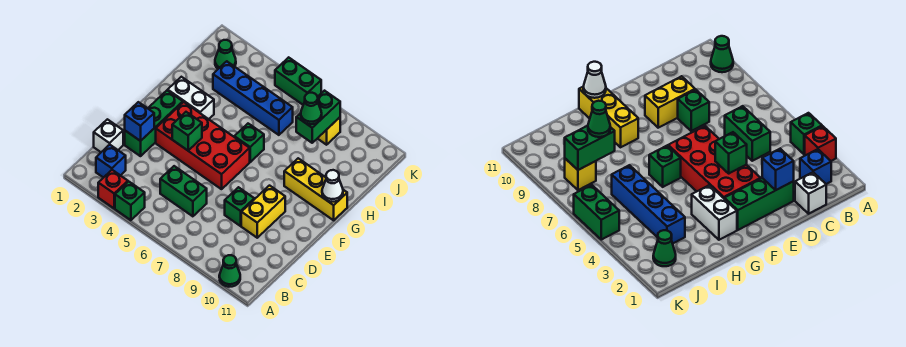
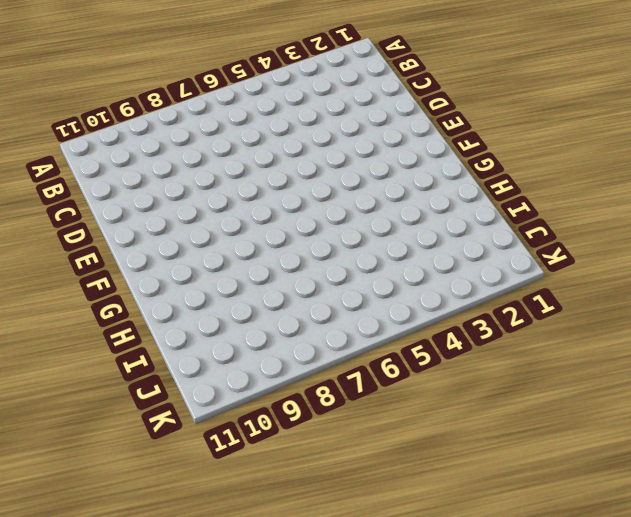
none -> red 1x1 brick [98,170,128,208]
none -> green 1x1 brick [115,181,145,220]
none -> green 1x1 cone [219,255,240,287]

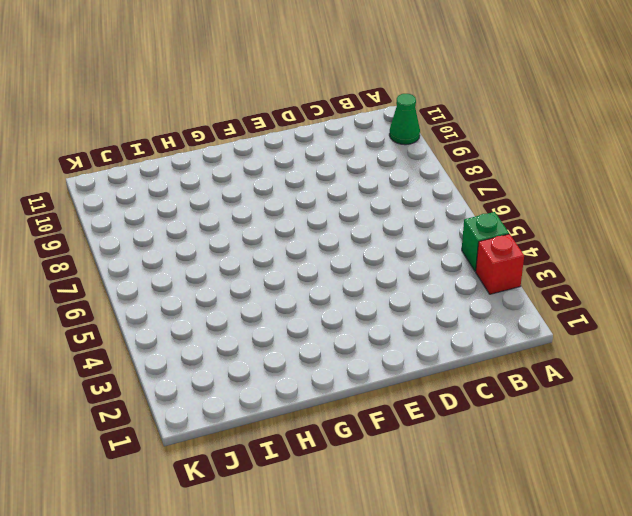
none -> blue 1x1 brick [96,145,126,178]
none -> white 1x1 brick [94,119,123,152]
none -> green 1x2 brick [160,166,207,216]

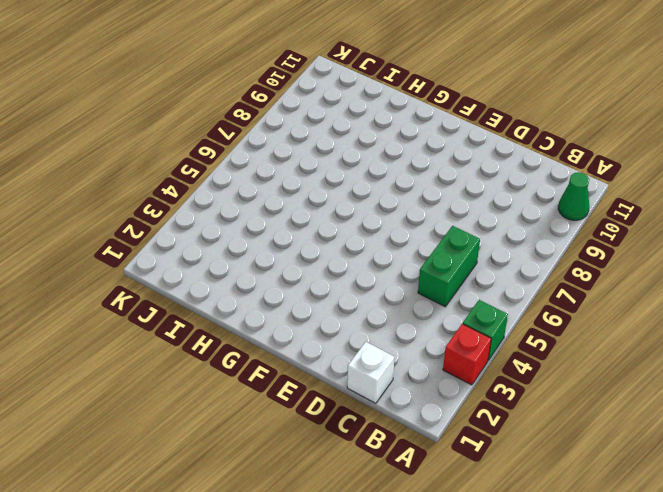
none -> blue 1x1 brick [96,145,126,178]
none -> green 1x3 brick [125,90,183,156]
none -> green 1x1 brick [225,187,254,226]

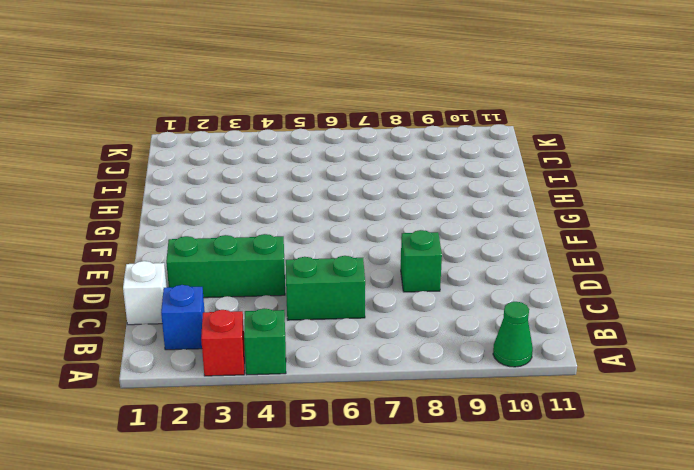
green 1x3 brick [166,234,285,298] -> green 1x3 brick turned to [125,90,183,156]
none -> yellow 1x2 brick [241,186,285,238]
none -> red 2x4 brick [156,102,250,189]
none -> white 1x2 brick [168,77,214,119]

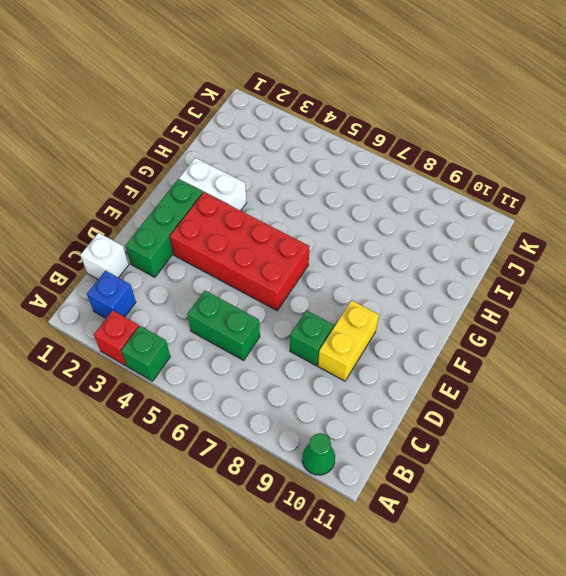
none -> green 1x1 brick [234,124,264,162]
none -> yellow 1x3 brick [284,158,347,220]
none -> blue 1x4 brick [213,61,293,135]

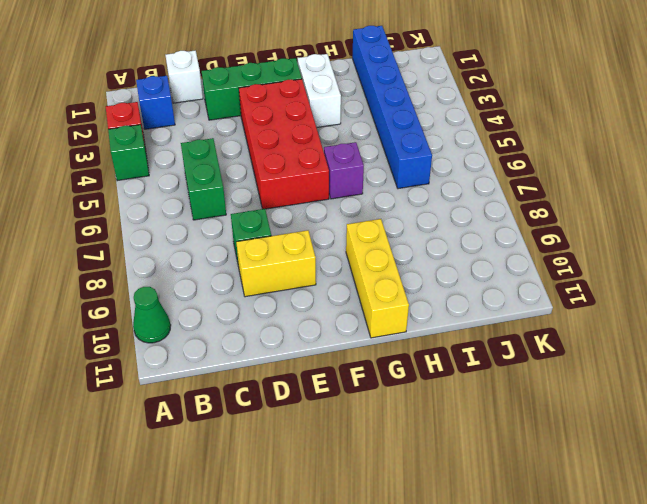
purple 1x1 brick [324,142,364,199] -> green 1x1 brick [234,124,264,162]
blue 1x6 brick [352,26,432,189] -> blue 1x4 brick [213,61,293,135]
none -> green 1x1 cone [215,40,236,69]
none -> yellow 1x1 brick [317,117,340,145]
none -> green 1x2 brick [275,57,321,105]

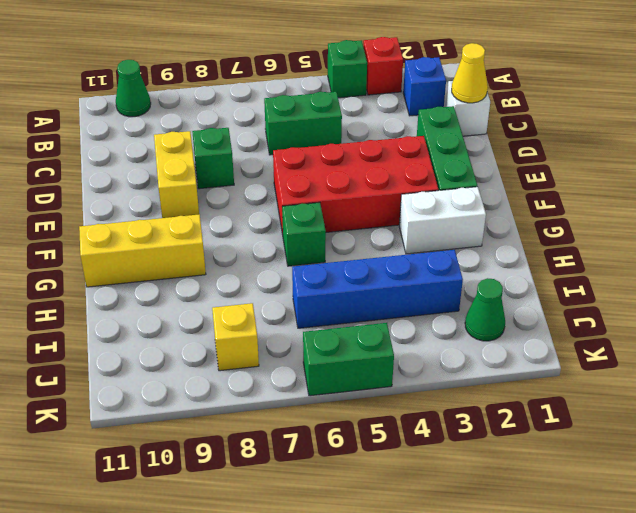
yellow 1x1 cone [452,43,488,103] -> none
none -> blue 1x1 brick [125,102,154,141]
none -> green 1x1 brick [172,112,202,150]
none -> white 1x1 cone [322,170,343,202]

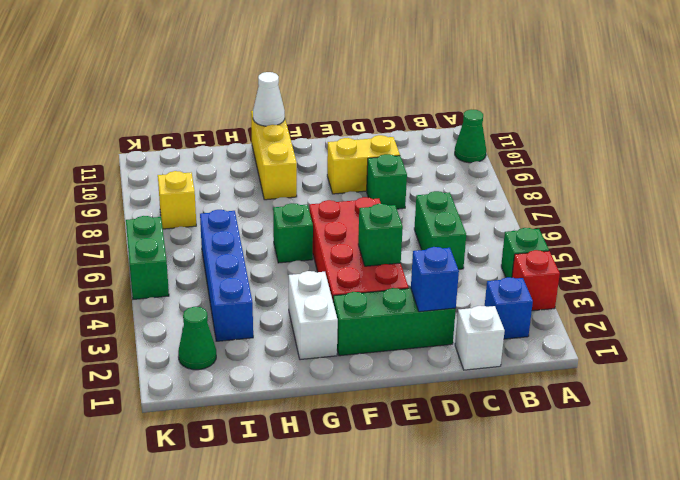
none -> green 1x2 brick [296,91,340,143]
none -> green 1x1 cone [301,93,322,124]

